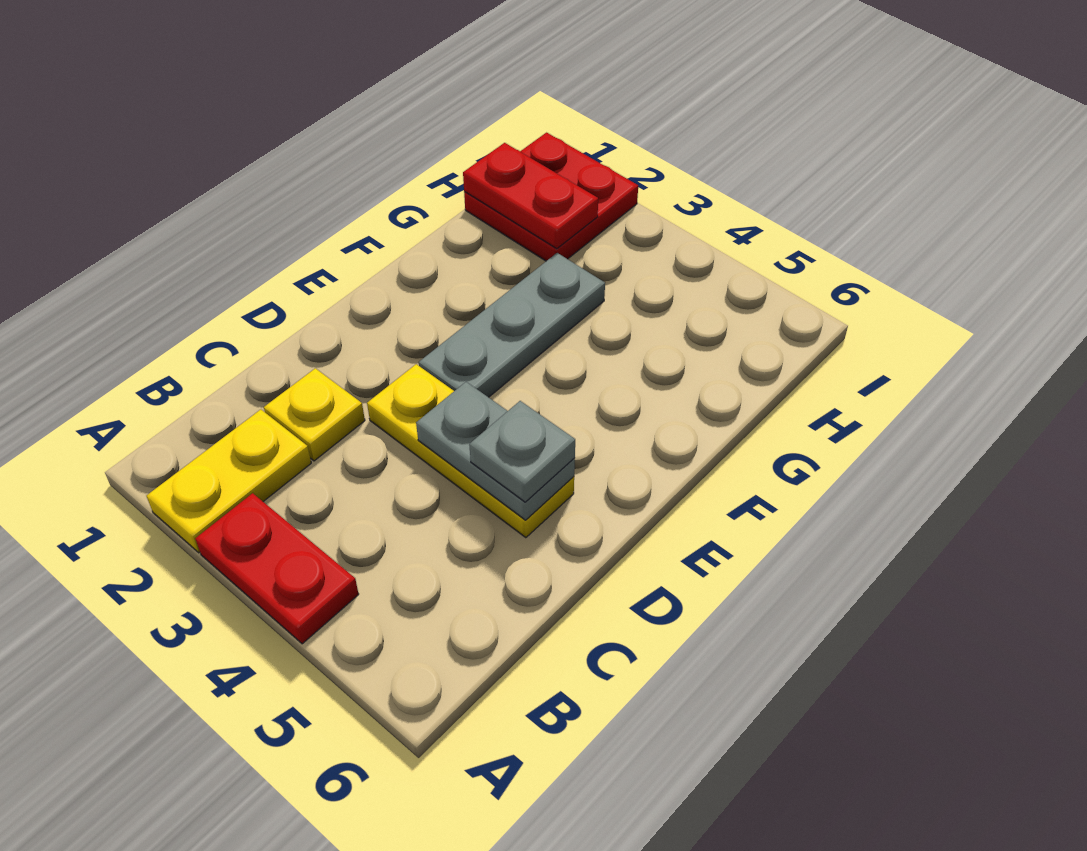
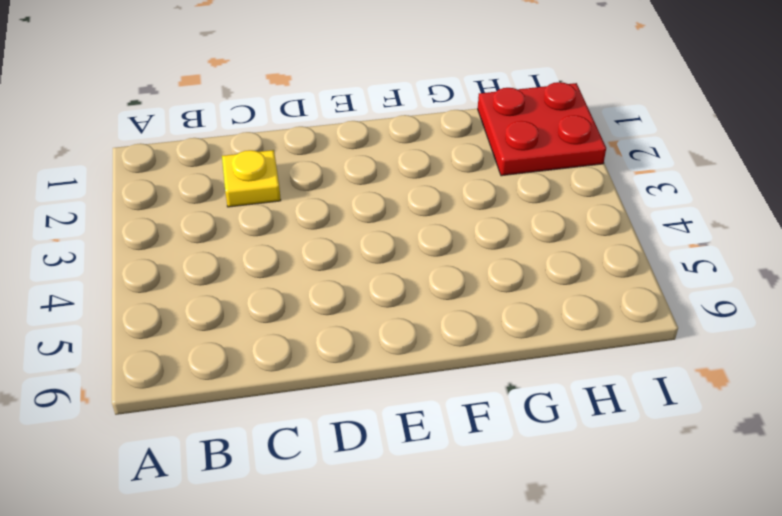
none -> yellow 1x2 plate [147,409,311,553]
none -> red 1x2 plate [195,493,359,644]

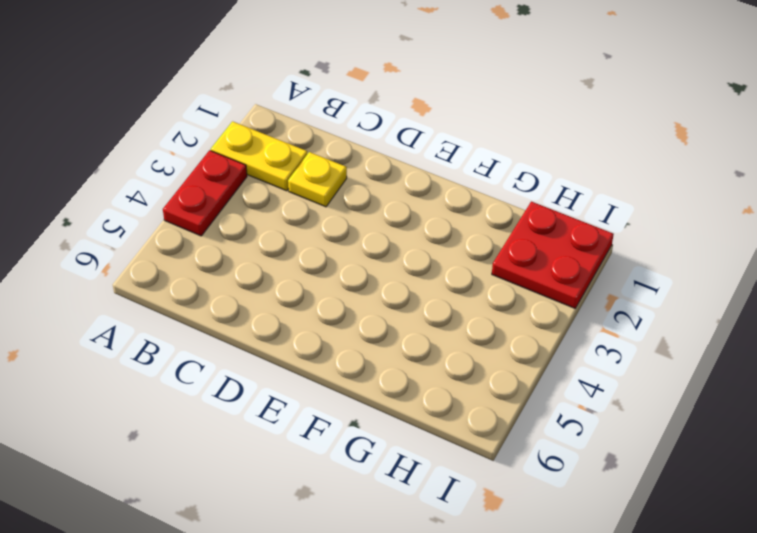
none -> yellow 1x3 plate [367,364,574,538]
none -> grey 1x3 plate [419,253,605,397]

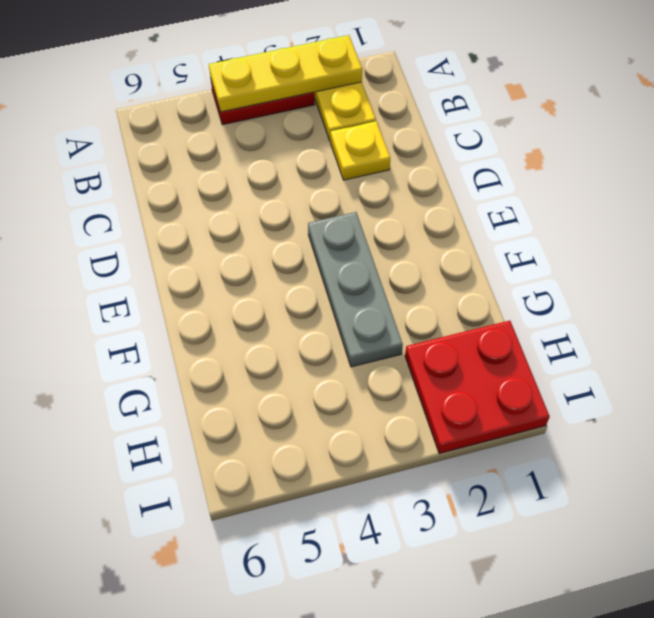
yellow 1x3 plate [209,35,362,112] -> yellow 1x3 plate moved to [367,364,574,538]
none -> grey 1x2 plate [416,382,575,520]
none -> red 1x2 plate [463,143,598,249]

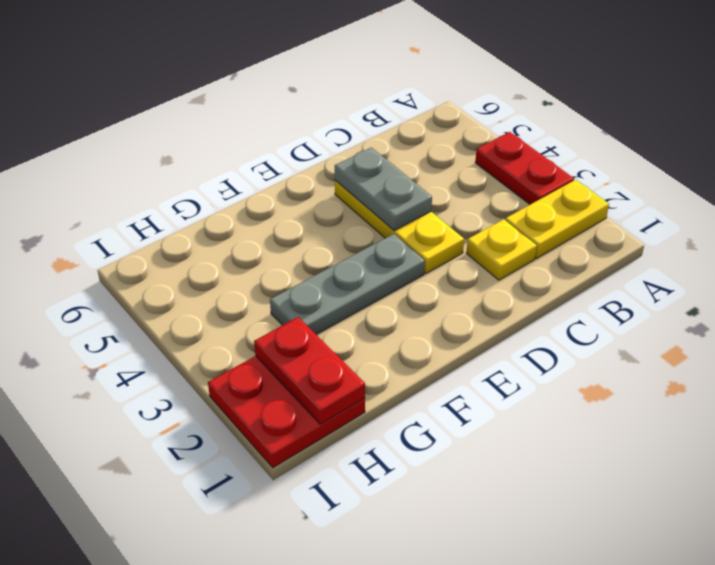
none -> grey 1x1 plate [469,401,575,502]

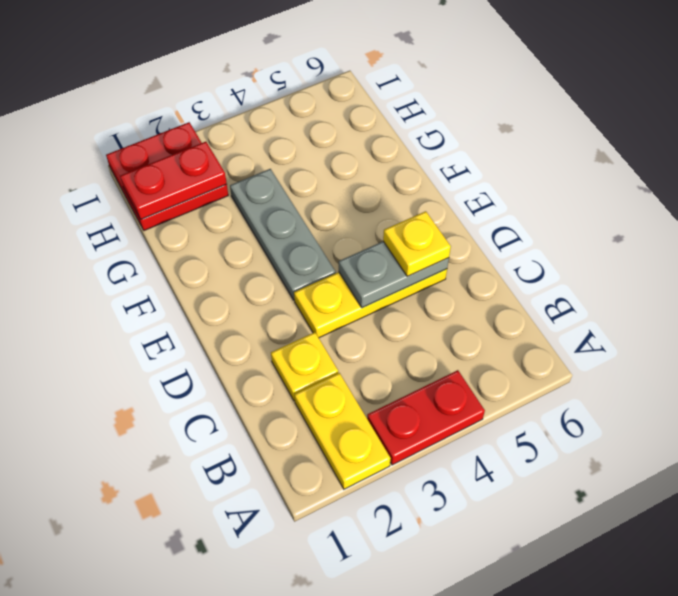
yellow 1x1 plate [383,211,451,276] -> grey 1x1 plate [469,401,575,502]

